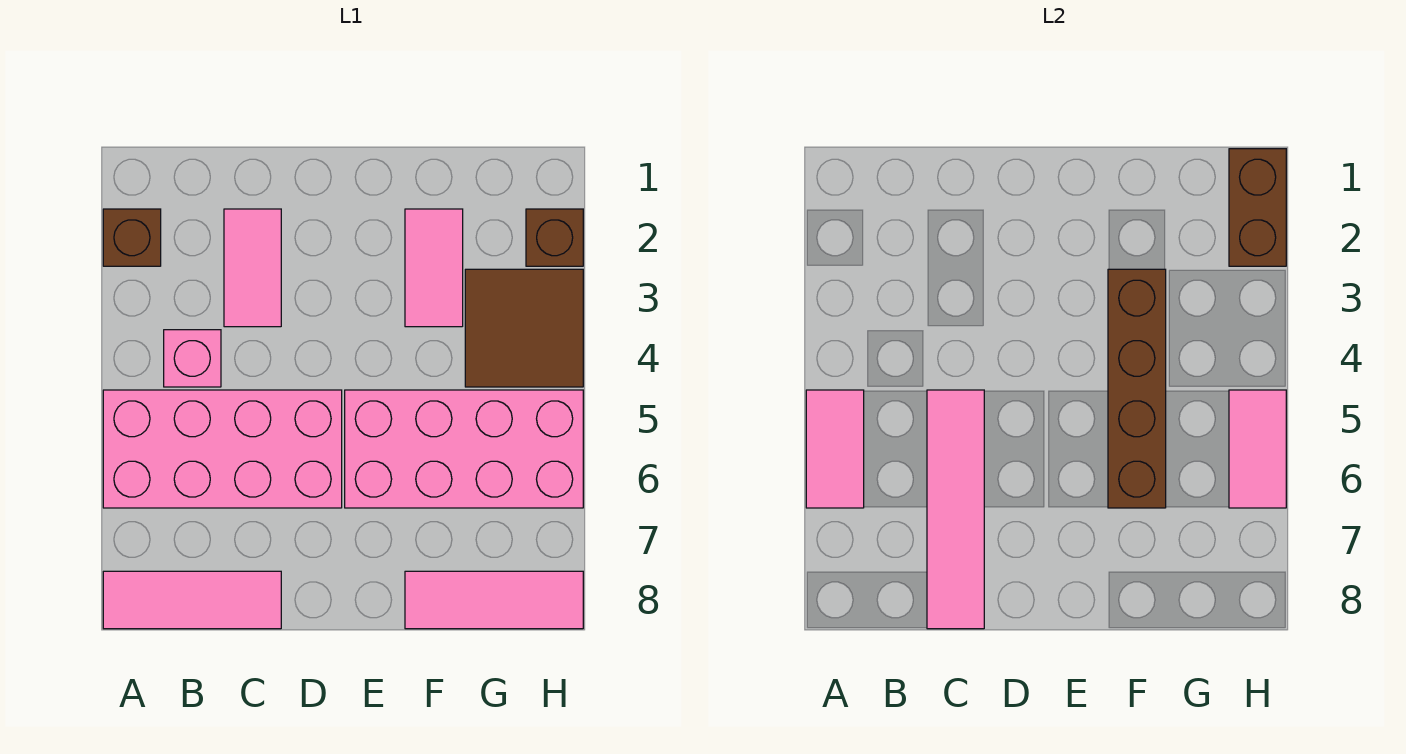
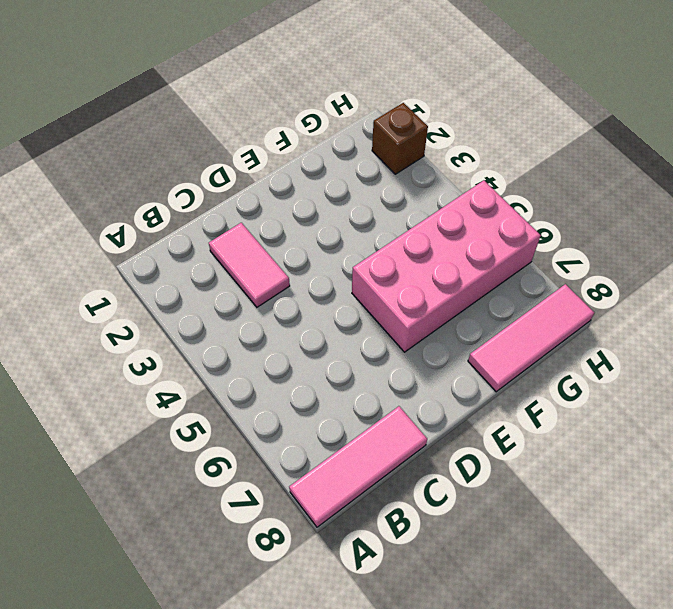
none -> brown 1x1 brick [103,209,161,266]
none -> pink 2x4 brick [103,390,342,508]
none -> pink 1x1 brick [164,330,221,387]

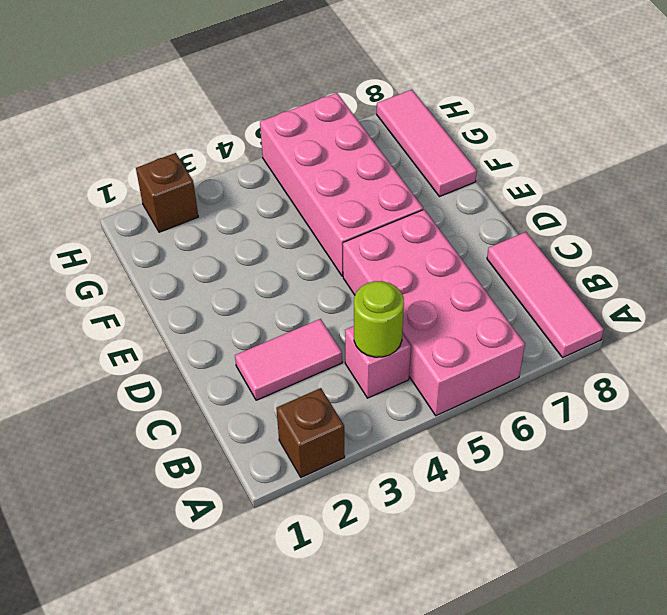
lime 1x1 round brick [354,281,404,357] -> none
none -> pink 1x2 tile [405,209,463,327]
none -> brown 2x2 tile [465,269,583,387]
none -> pink 1x2 tile [806,390,864,508]

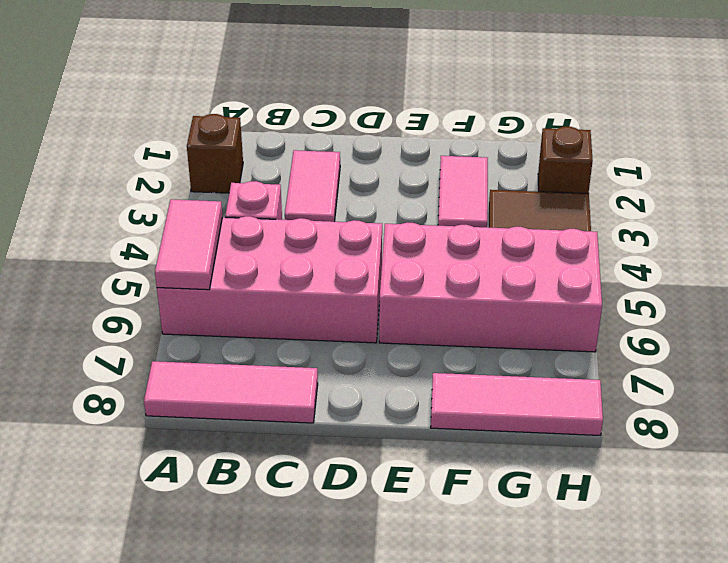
none -> pink 1x4 tile [927,390,984,629]
none -> brown 1x4 brick [1108,269,1166,508]
none -> brown 1x2 brick [1229,149,1286,266]

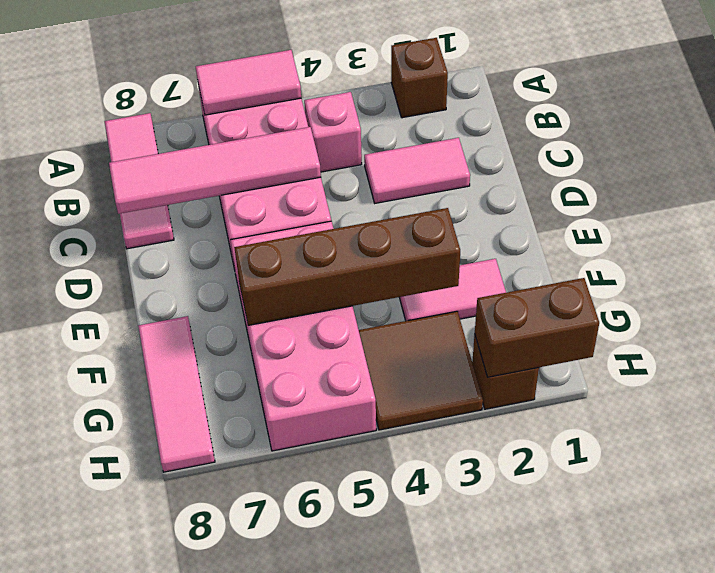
none -> pink 1x2 tile [1229,390,1286,508]

